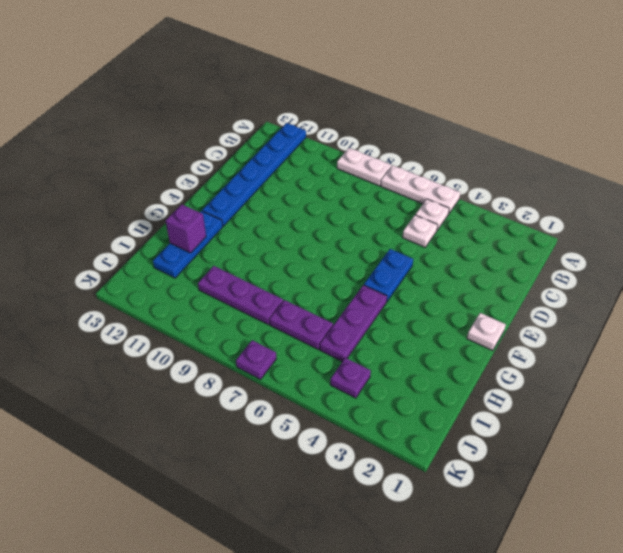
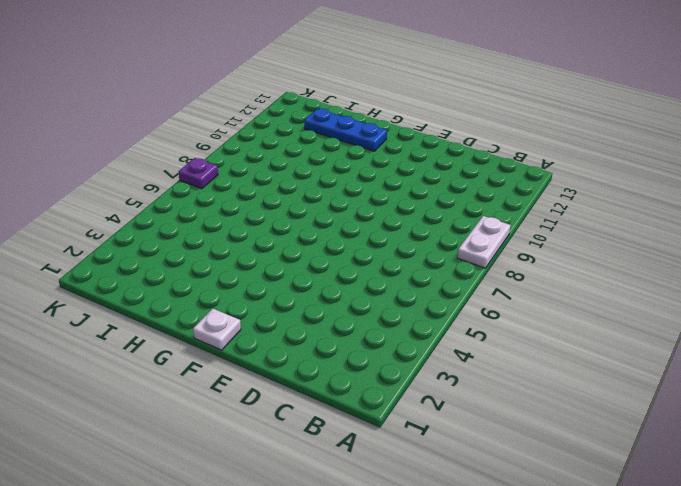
none -> white 1x3 plate [381,166,460,214]
none -> blue 1x6 plate [202,123,306,226]
none -> white 1x1 plate [415,199,449,230]

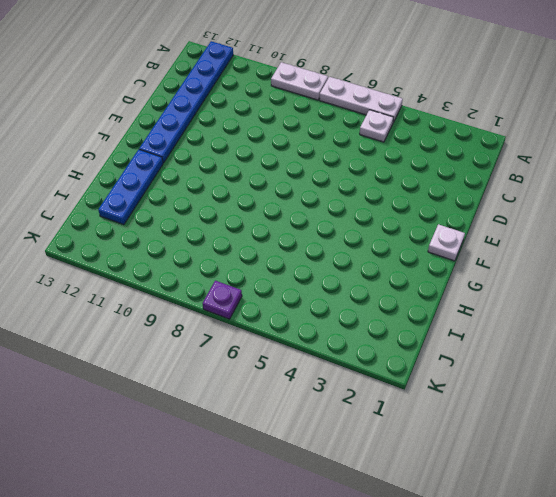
none -> white 1x1 plate [402,215,438,247]
none -> blue 1x2 plate [364,249,413,301]
none -> purple 1x3 plate [320,285,387,362]

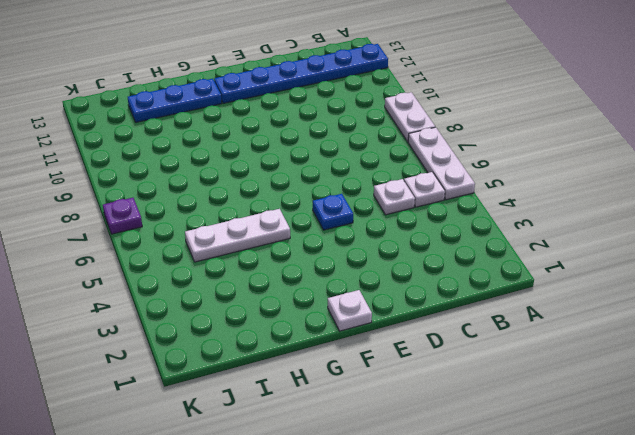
blue 1x1 plate [313,194,353,230] -> blue 1x2 plate [364,249,413,301]
white 1x3 plate [185,209,290,262] -> purple 1x3 plate [320,285,387,362]
none -> purple 1x2 plate [269,300,333,350]
none -> purple 1x3 plate [198,266,283,325]
none -> purple 1x1 plate [330,358,371,398]

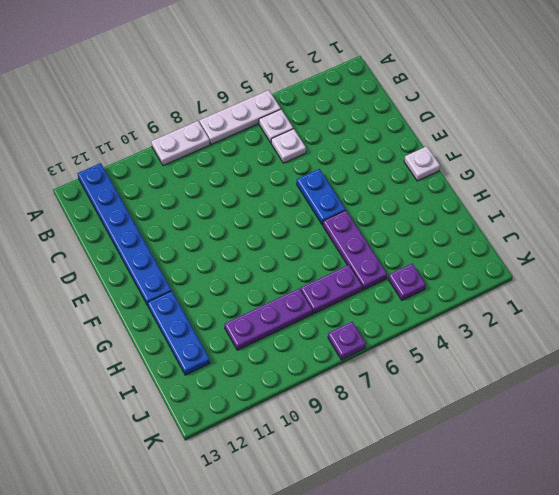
none -> purple 1x1 brick [166,204,206,253]

